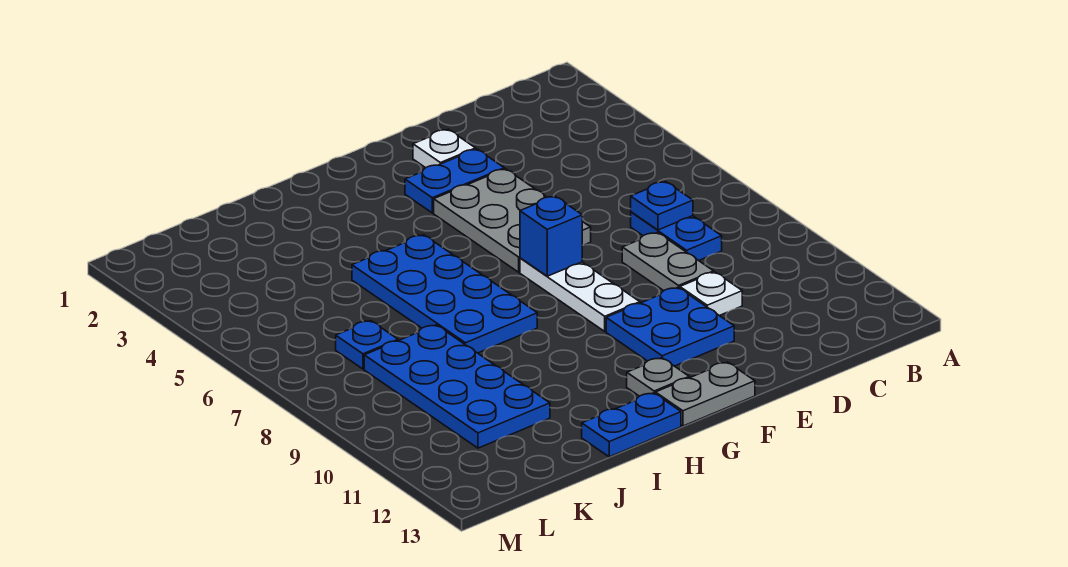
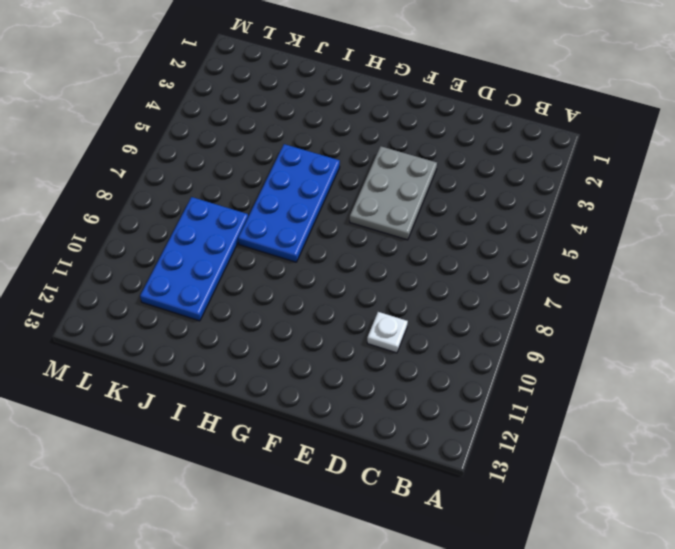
none -> blue 1x2 plate [631,212,722,261]
none -> grey 1x2 plate [622,232,714,291]
none -> white 1x1 plate [413,129,476,168]

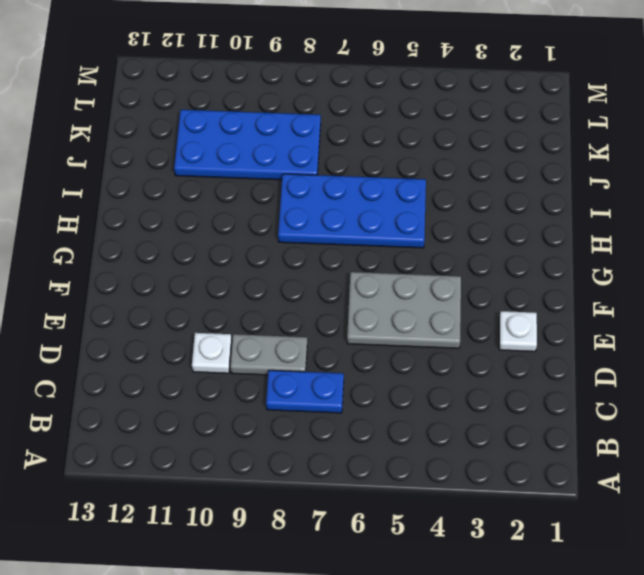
none -> blue 1x2 plate [405,149,504,213]
none -> blue 2x2 plate [606,287,734,366]
none -> white 1x3 plate [520,258,640,331]

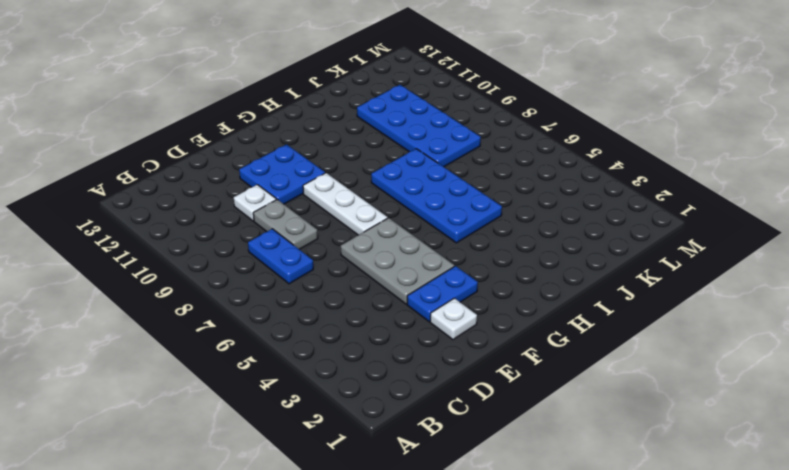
none -> grey 1x2 plate [656,362,755,426]
none -> grey 1x1 plate [627,358,689,396]
none -> blue 1x2 plate [582,393,681,457]

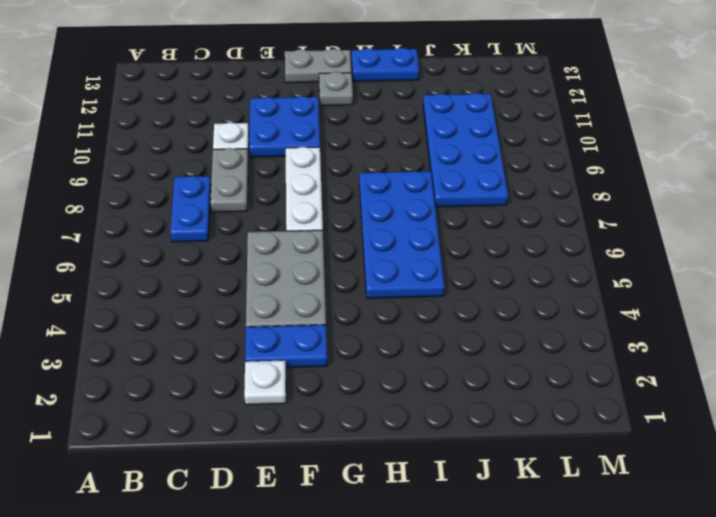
none -> blue 1x1 plate [336,321,398,369]
none -> blue 1x1 plate [631,182,693,230]
none -> blue 1x1 brick [520,196,582,276]

